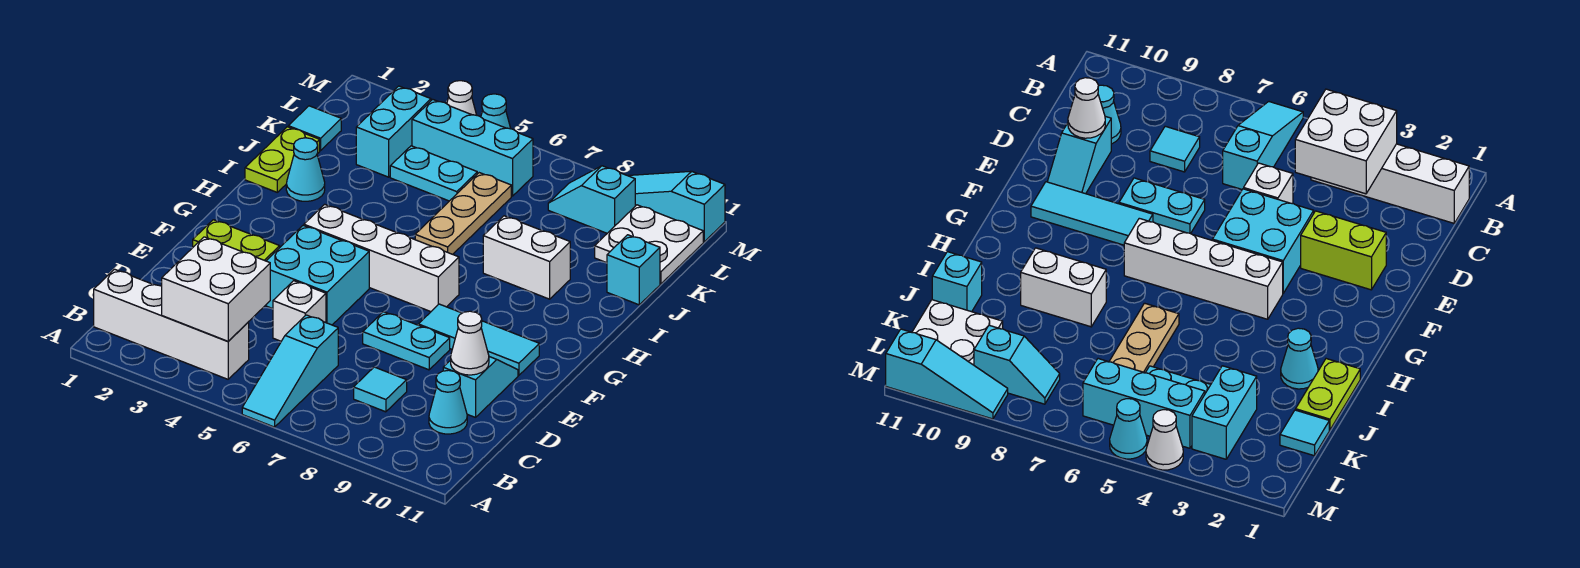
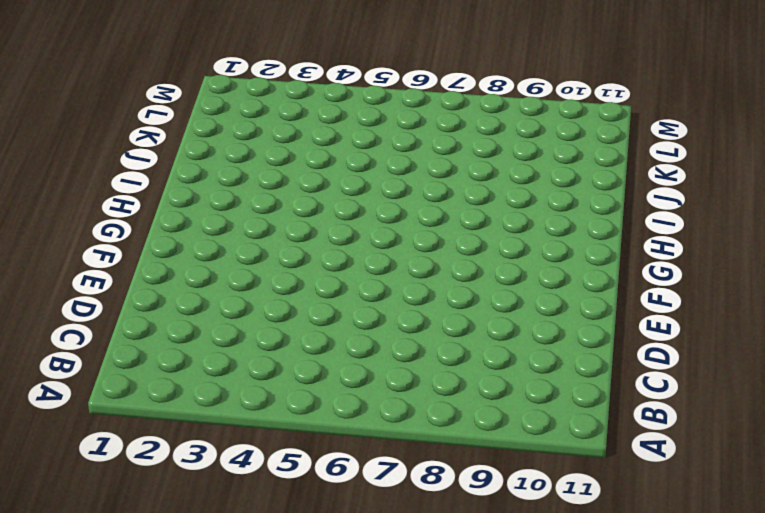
none -> cyan 1x3 slope [242,315,338,427]
none -> white 1x4 brick [94,269,249,379]
none -> cyan 1x1 tile [354,367,407,412]

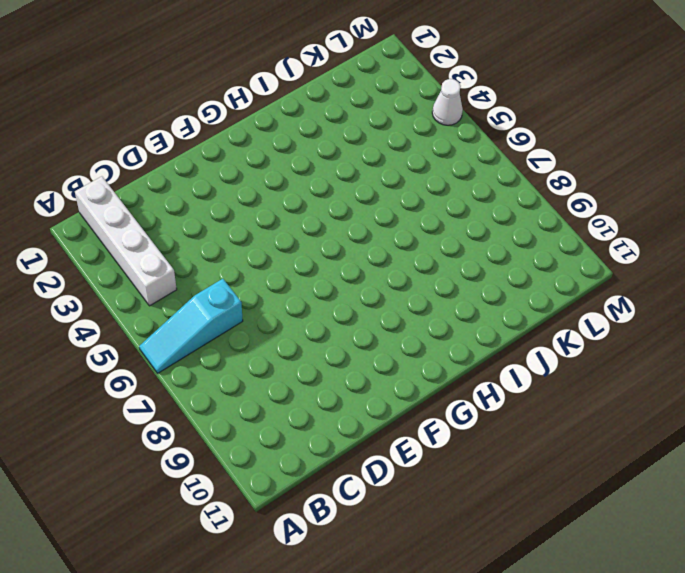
none -> cyan 1x1 tile [354,367,407,412]
none -> cyan 1x1 cone [429,370,467,434]
none -> white 1x1 brick [273,281,326,341]

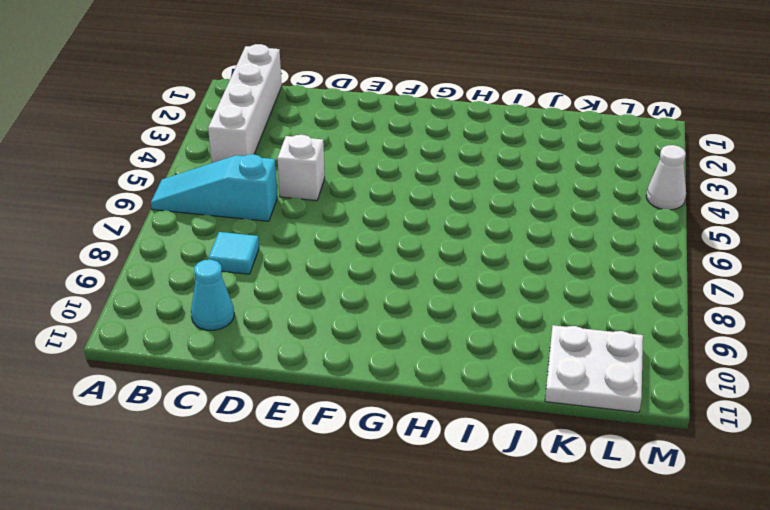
none -> cyan 1x2 slope [443,357,518,417]
none -> lime 1x2 brick [193,220,280,261]
none -> cyan 2x2 brick [265,226,369,325]

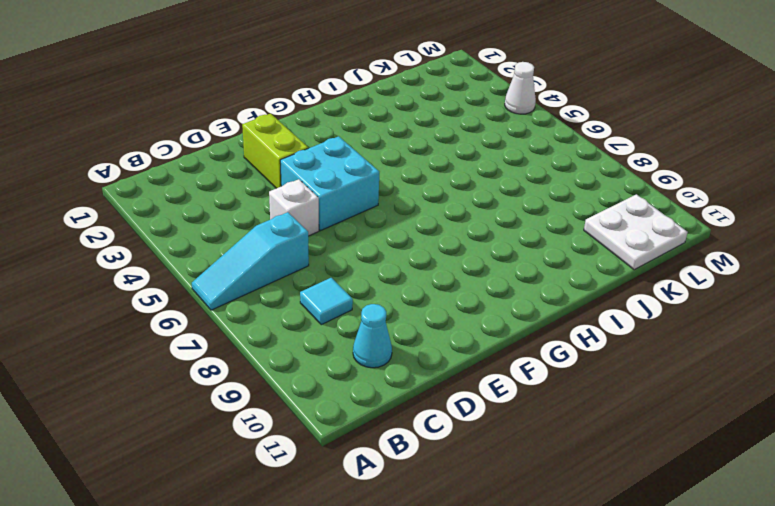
none -> white 1x4 brick [94,269,249,379]
none -> cyan 1x2 slope [443,357,518,417]
none -> cyan 1x2 plate [363,312,450,370]

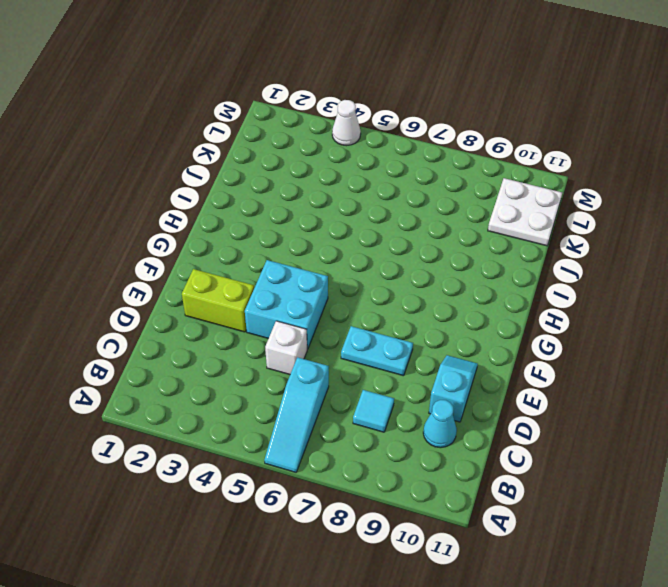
none -> white 1x4 brick [94,269,249,379]
none -> cyan 1x3 tile [418,304,539,376]
none -> white 1x4 brick [304,204,459,312]

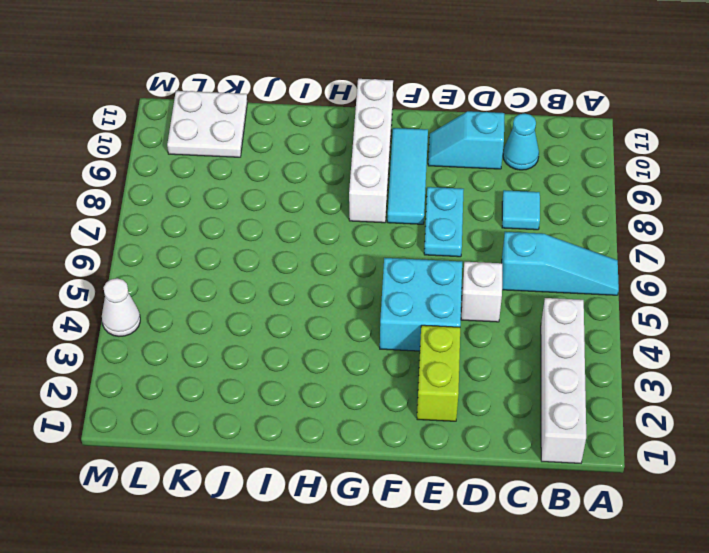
white 1x4 brick [349,79,393,223] -> white 1x4 brick moved to [304,204,459,312]
none -> lime 1x2 plate [245,127,320,192]
none -> cyan 1x1 cone [286,138,325,201]
none -> tan 1x3 plate [415,173,511,254]

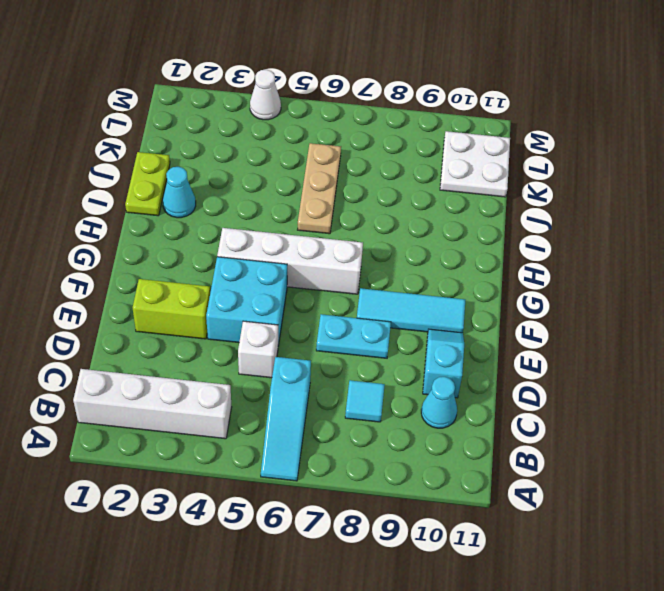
none -> white 1x2 brick [483,216,570,299]
none -> cyan 1x1 brick [607,235,660,305]
none -> cyan 1x1 tile [288,106,341,150]

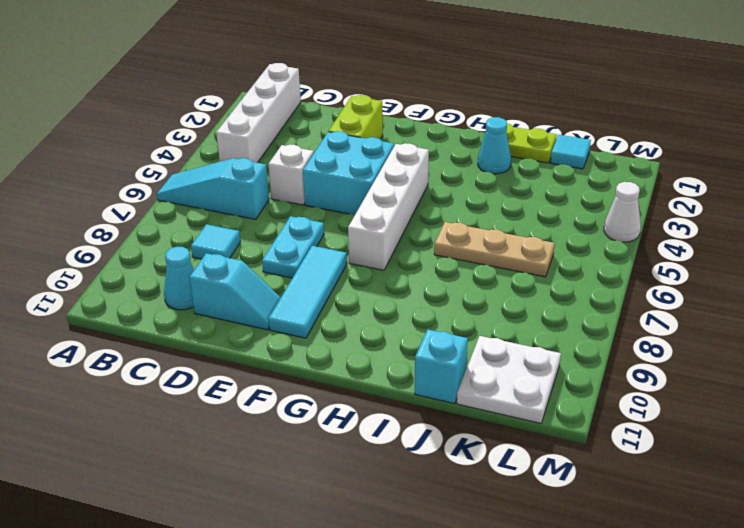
none -> white 1x2 brick [483,216,570,299]
none -> cyan 1x2 brick [356,86,431,177]
none -> cyan 1x2 plate [390,146,477,201]

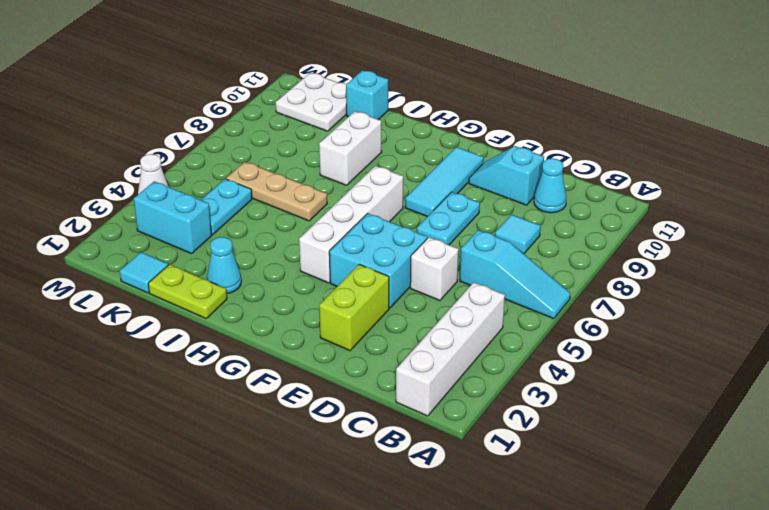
none -> cyan 1x3 brick [412,99,533,196]
none -> cyan 1x2 slope [548,166,635,233]
none -> cyan 1x1 cone [481,94,511,129]

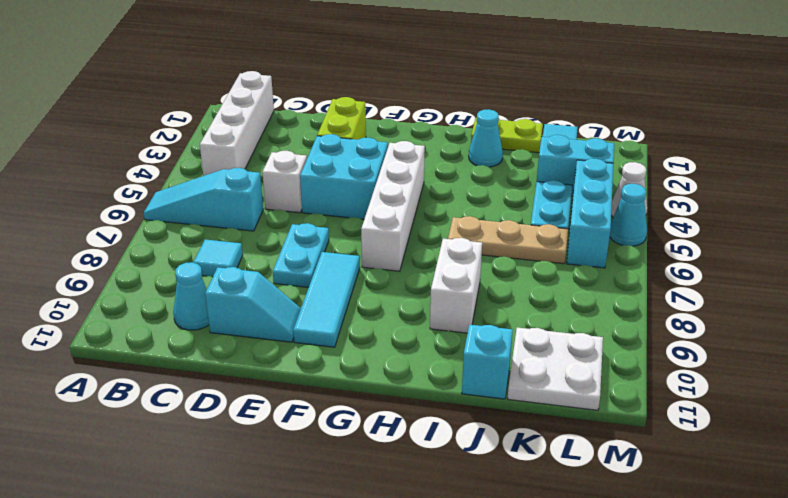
none -> cyan 1x2 slope [548,166,635,233]
none -> cyan 1x3 slope [628,171,725,242]
none -> white 2x2 brick [162,237,270,341]

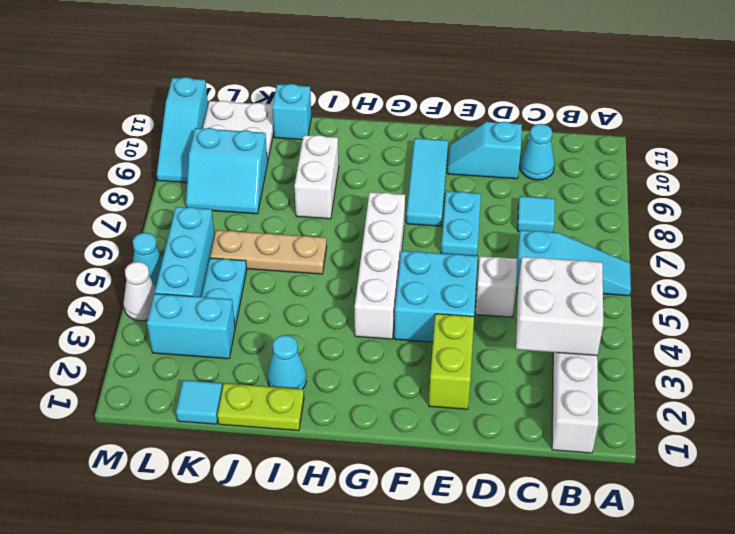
cyan 2x2 slope [186,128,268,214] -> cyan 1x2 slope [548,166,635,233]
none -> white 1x1 cone [451,311,489,375]

